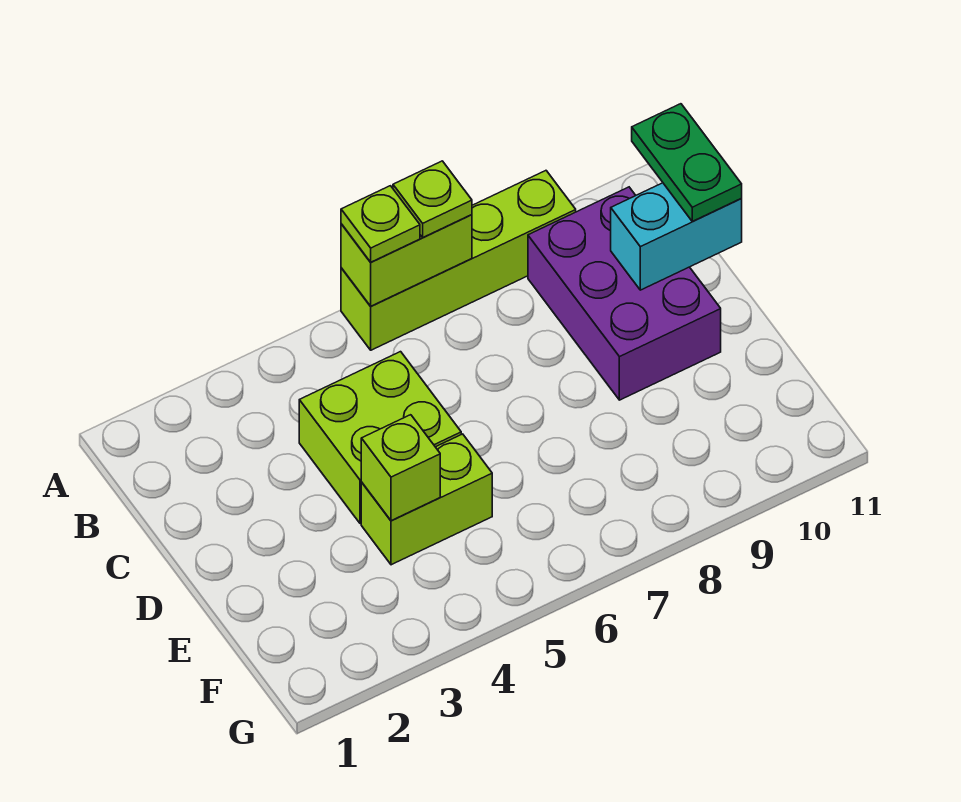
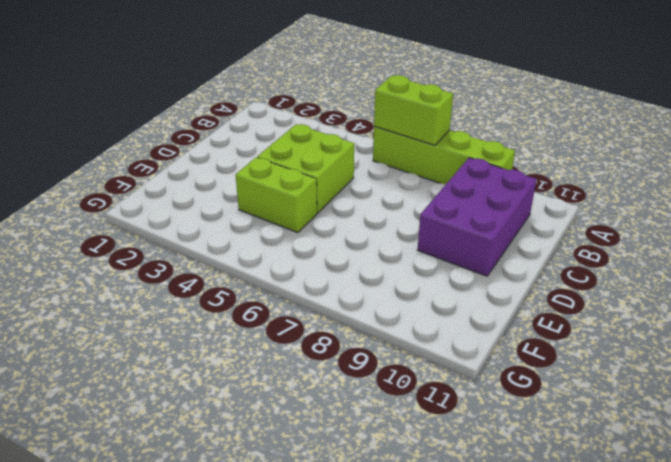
none -> cyan 1x2 brick [611,183,742,290]
none -> lime 1x1 brick [361,415,440,521]

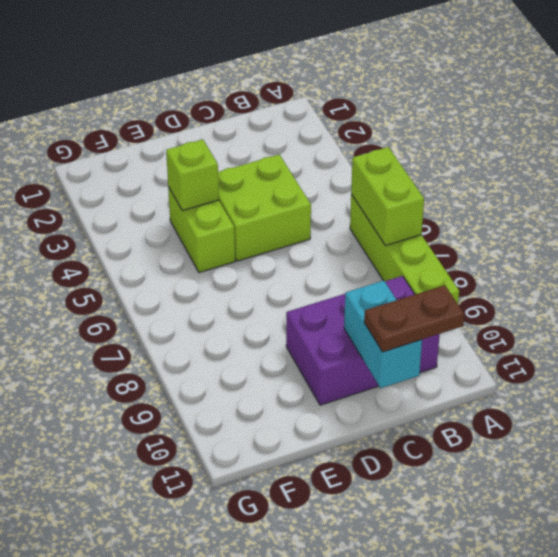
brown 1x2 plate [364,285,464,352] -> green 1x2 plate [632,104,742,222]
none -> lime 1x1 plate [341,186,420,262]
none -> lime 1x1 plate [393,161,472,238]

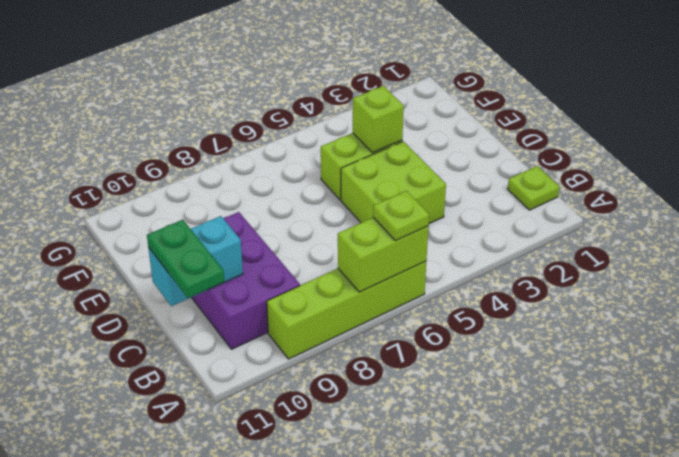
lime 1x1 plate [508,166,559,210] -> lime 1x1 plate moved to [393,161,472,238]

